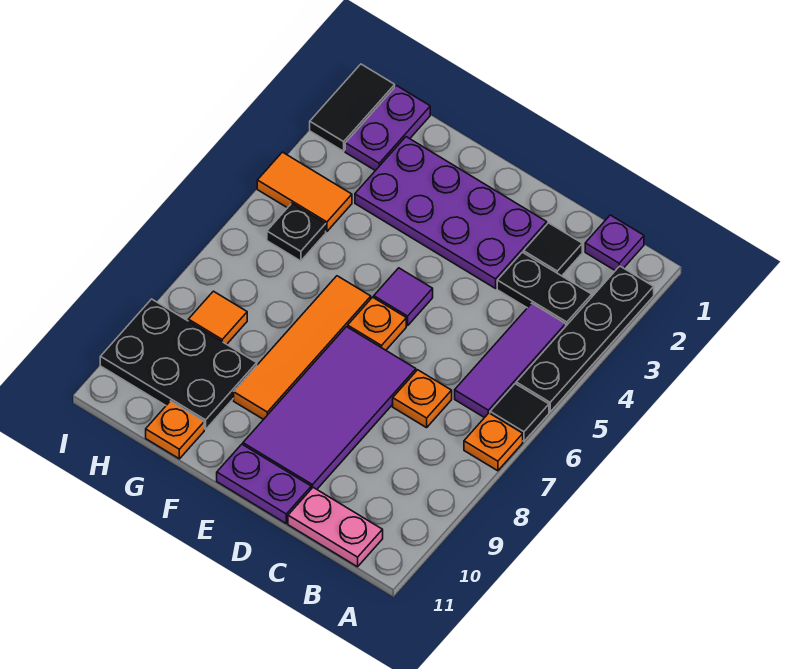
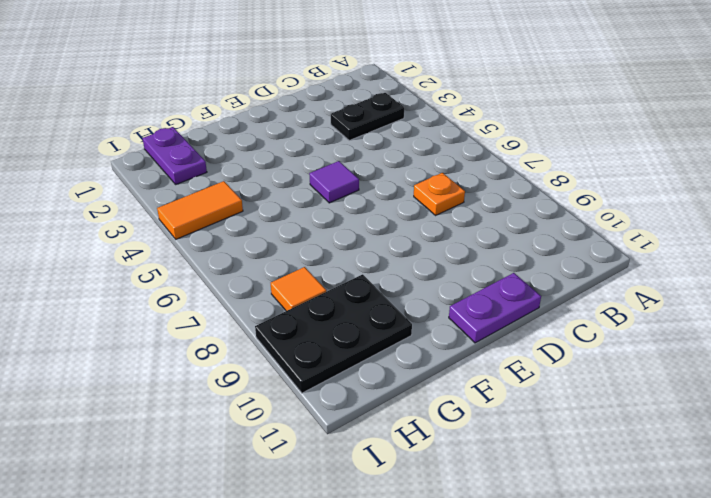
none -> black 1x4 plate [516,266,654,412]
none -> black 1x1 tile [490,384,549,441]
none -> orange 1x1 plate [464,413,523,471]

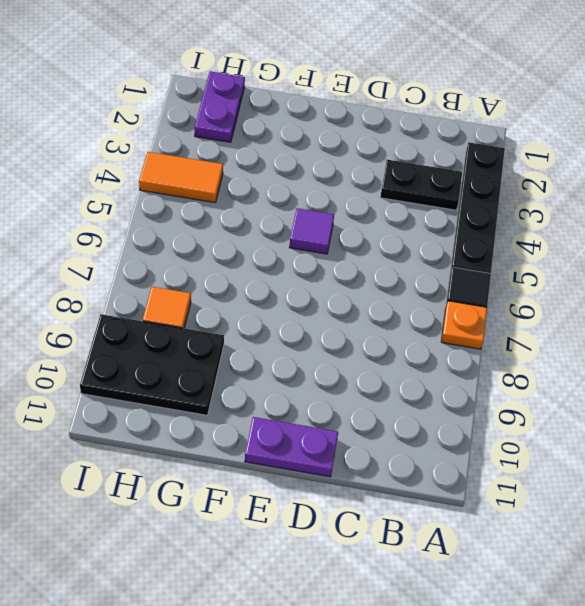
none -> purple 1x1 plate [585,215,644,271]
none -> purple 1x3 tile [455,303,566,418]
none -> pink 1x2 plate [288,488,383,567]

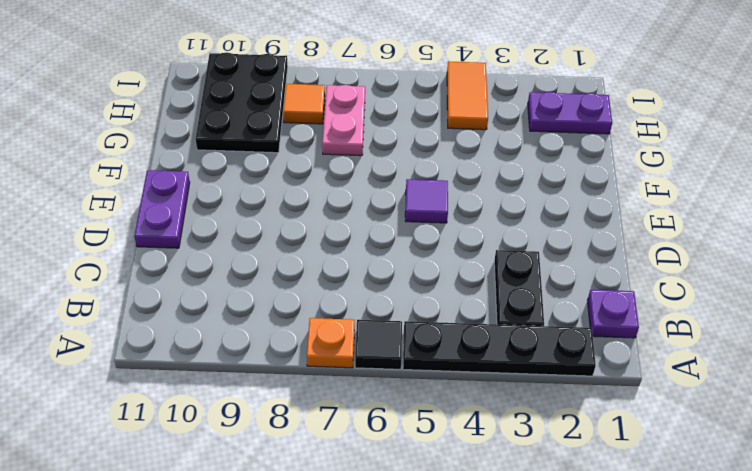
pink 1x2 plate [322,85,365,156] -> pink 1x2 plate moved to [288,488,383,567]
none -> purple 1x3 tile [455,303,566,418]
none -> black 1x1 tile [524,223,582,276]
none -> orange 1x1 plate [393,370,452,428]

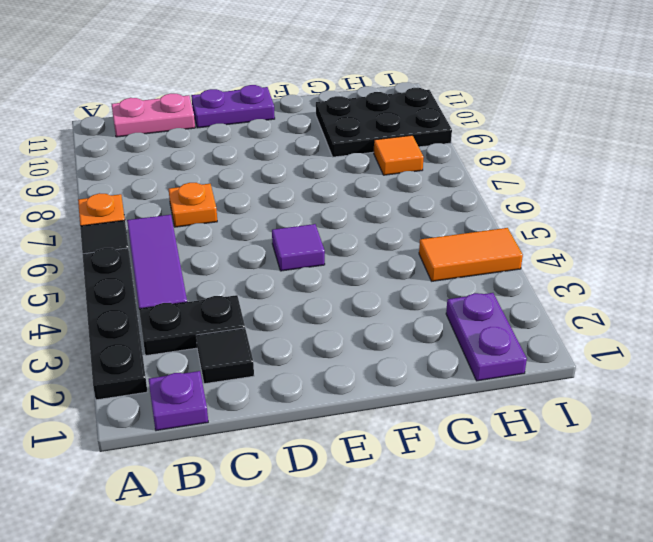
none -> purple 2x4 plate [355,137,547,288]
none -> purple 2x4 tile [243,327,416,489]
none -> orange 1x1 plate [348,297,406,350]

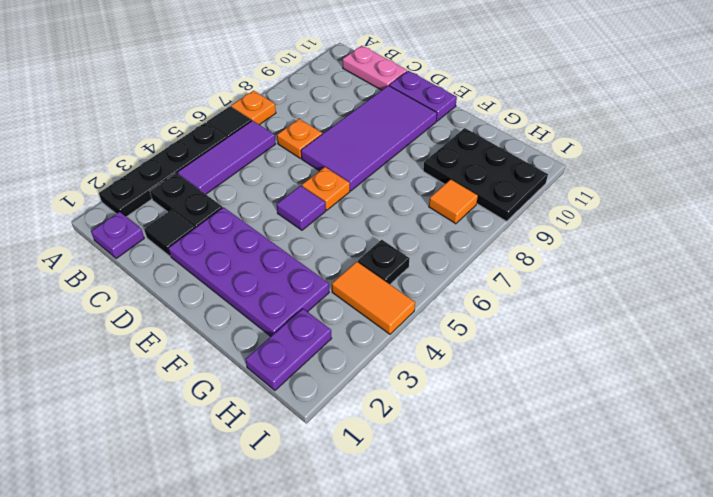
none -> orange 1x4 tile [234,276,371,420]
none -> orange 1x1 plate [146,401,204,459]
none -> black 1x2 tile [310,64,395,151]

